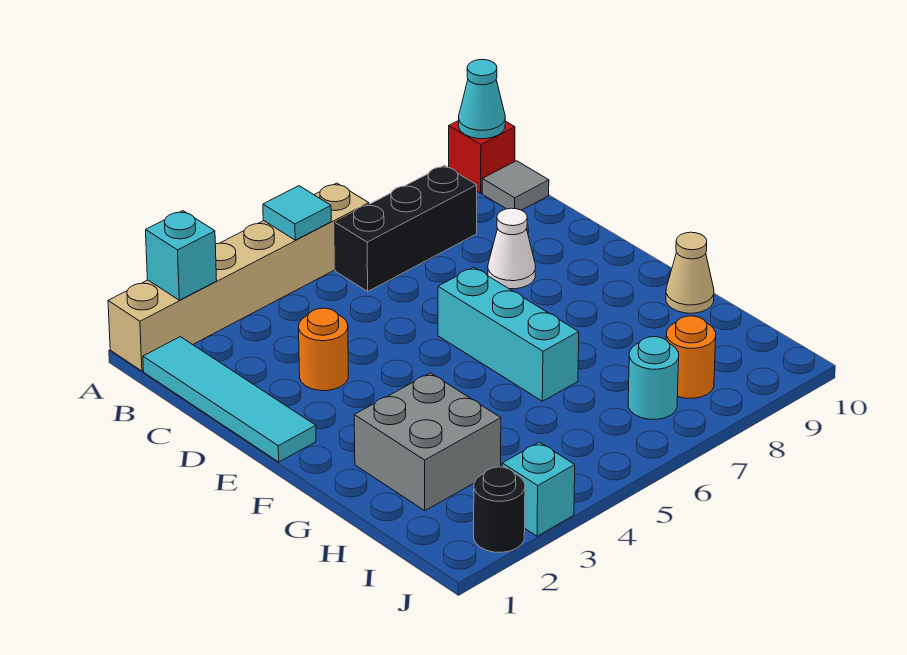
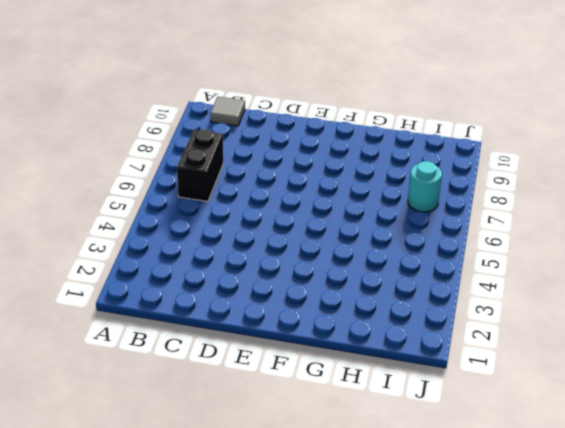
black 1x2 brick [177,130,223,201] -> black 1x3 brick [335,165,477,291]
none -> tan 1x6 brick [108,183,369,371]
none -> red 1x1 brick [449,121,515,193]
none -> cyan 1x4 tile [143,337,316,462]

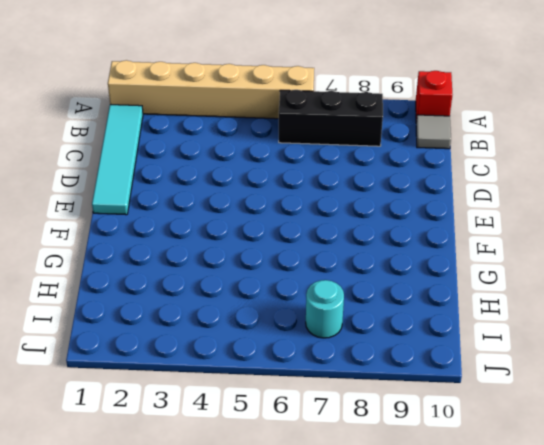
none -> orange 1x1 round brick [299,308,349,391]
none -> white 1x1 cone [488,208,536,289]
none -> cyan 1x3 brick [438,267,579,401]

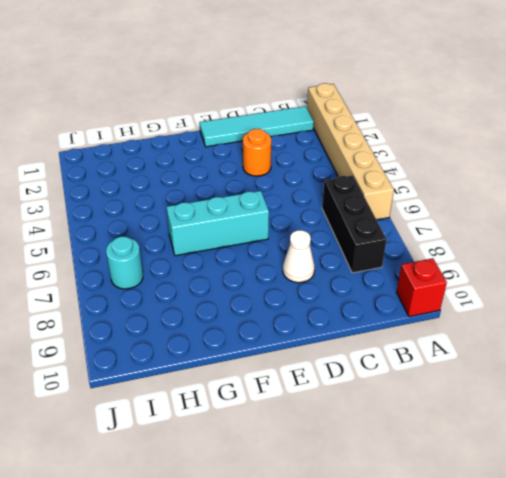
none -> grey 1x1 tile [482,161,549,210]
none -> grey 2x2 brick [354,373,501,511]
none -> tan 1x1 cone [666,232,714,313]

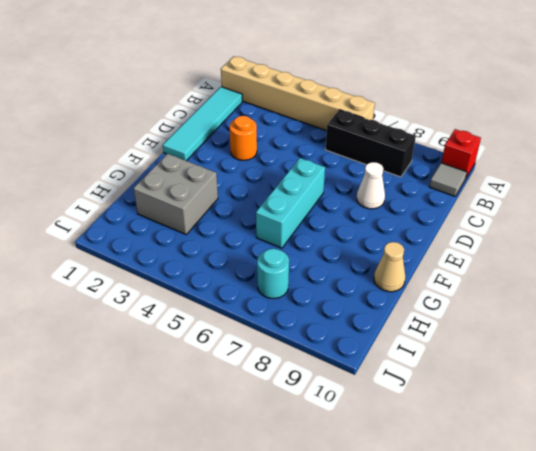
none -> orange 1x1 round brick [666,316,716,398]
none -> black 1x1 round brick [474,467,525,552]
none -> cyan 1x1 brick [502,442,575,536]

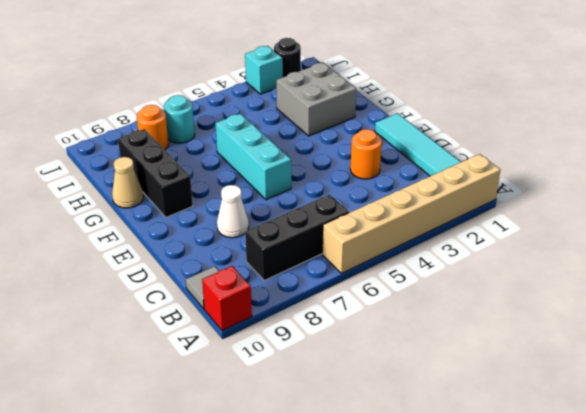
black 1x3 brick [118,129,193,217] -> none
none -> cyan 1x1 brick [146,211,217,300]
none -> cyan 1x1 tile [263,186,331,240]
none -> cyan 1x1 cone [459,60,505,139]

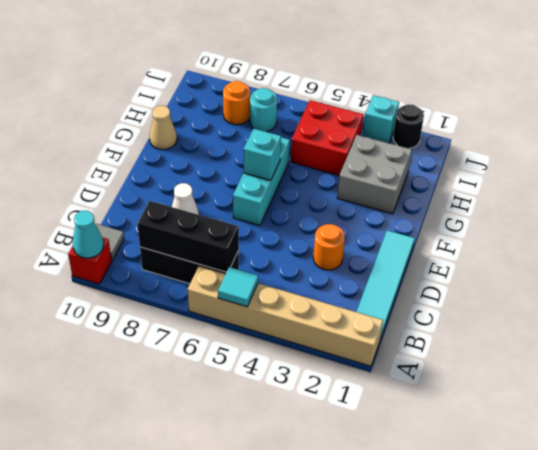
black 1x3 brick [137,201,239,272] -> none
cyan 1x1 brick [244,129,281,180] -> cyan 1x1 brick moved to [146,211,217,300]
red 2x2 brick [291,100,363,175] -> none

